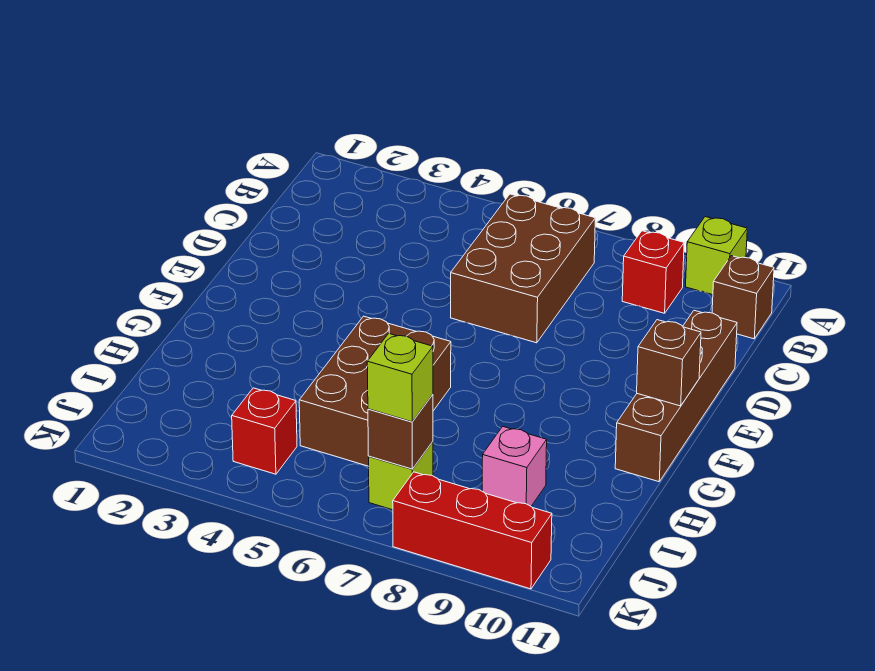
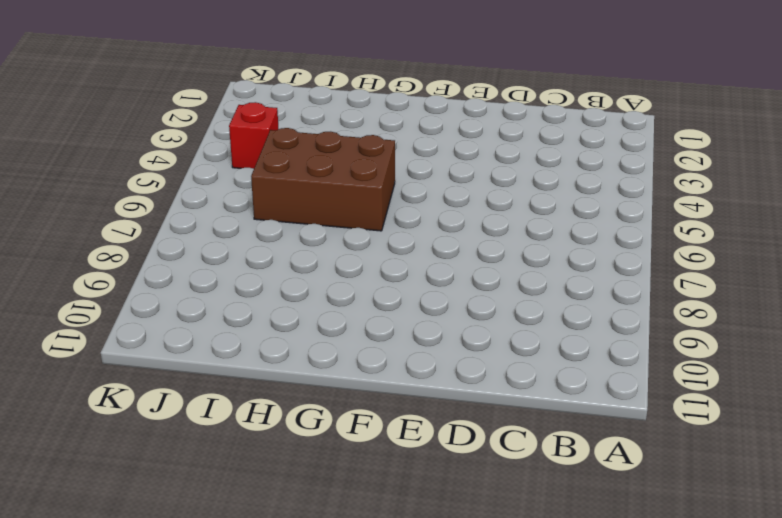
none -> lime 1x1 brick [686,217,747,295]
none -> brown 2x3 brick [451,194,595,343]
none -> red 1x1 brick [622,231,684,313]

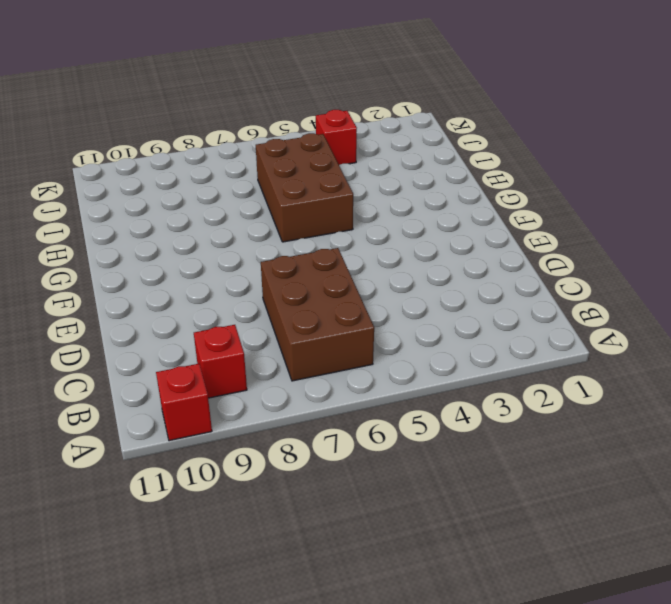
red 1x1 brick [156,364,212,441] -> lime 1x1 brick [686,217,747,295]
none -> brown 1x1 brick [712,256,774,339]
none -> brown 1x4 brick [615,310,737,482]
none -> pink 1x1 brick [482,427,547,506]

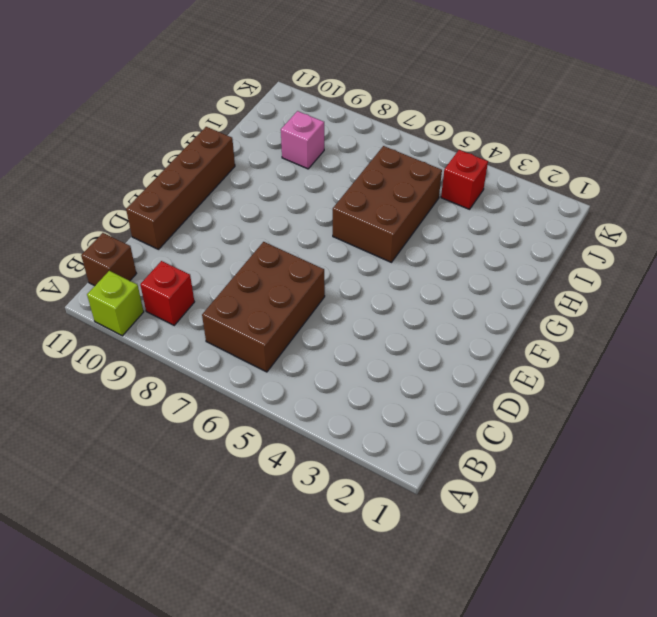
none -> lime 1x1 brick [369,442,433,510]
none -> red 1x3 brick [393,472,552,589]
none -> brown 1x1 brick [637,320,701,406]

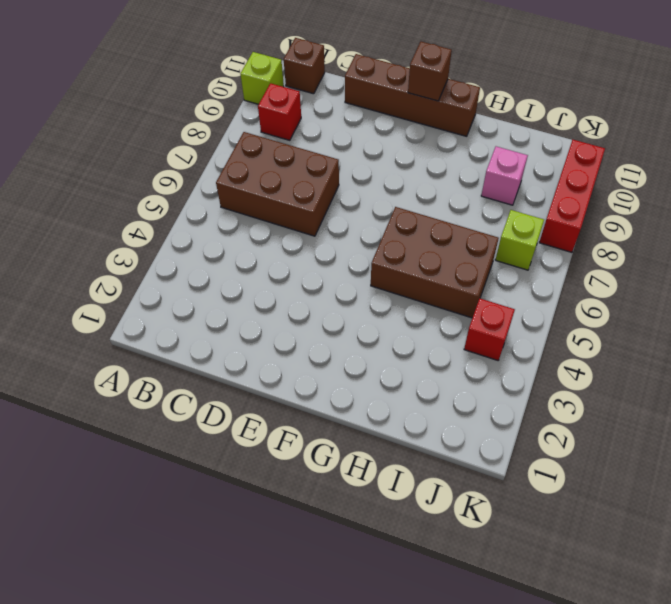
none -> brown 1x1 brick [368,395,433,469]
none -> lime 1x1 brick [367,334,433,422]

